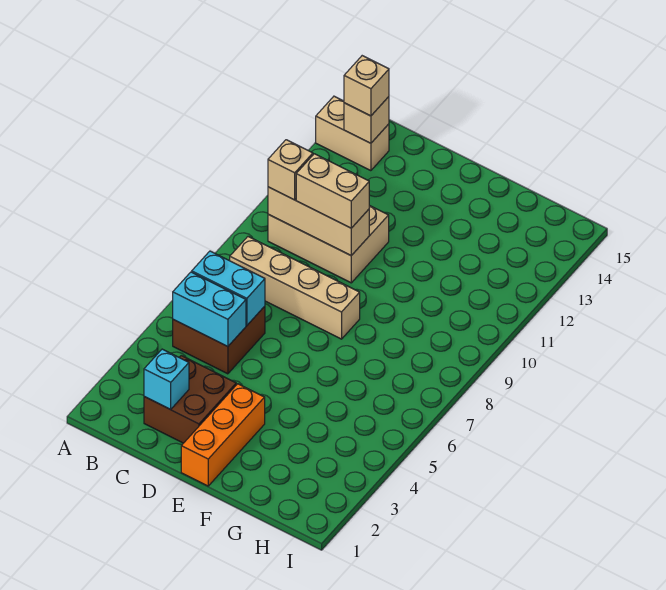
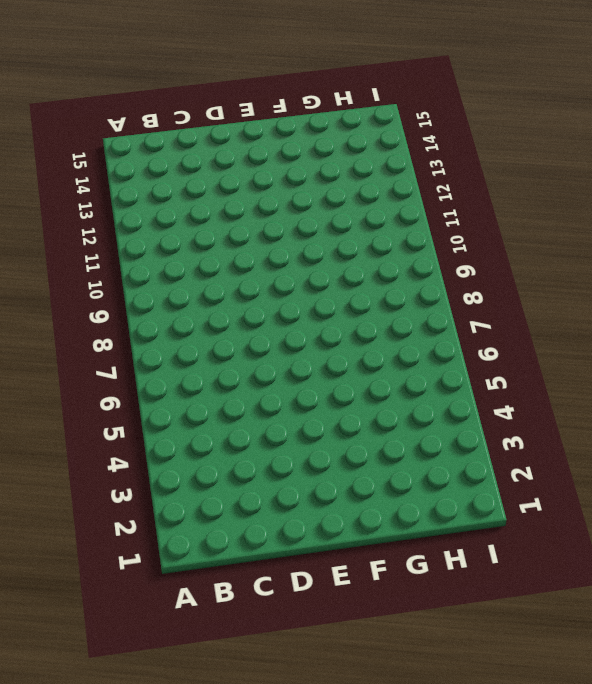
none -> tan 1x2 brick [316,96,389,171]
none -> brown 2x2 brick [173,306,265,374]
none -> tan 1x4 brick [230,237,360,339]

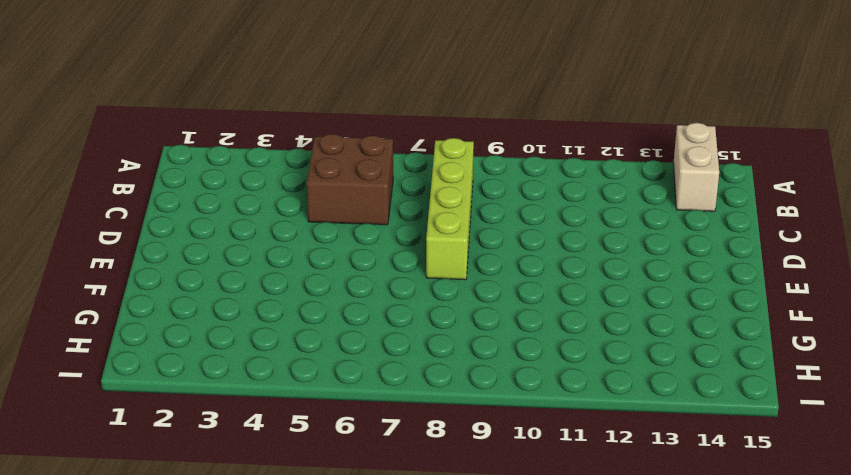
lime 1x4 brick [426,138,474,280] -> tan 1x4 brick [230,237,360,339]
none -> tan 2x3 brick [268,205,389,283]
none -> brown 2x2 brick [144,356,236,443]
none -> orange 1x3 brick [181,384,265,486]

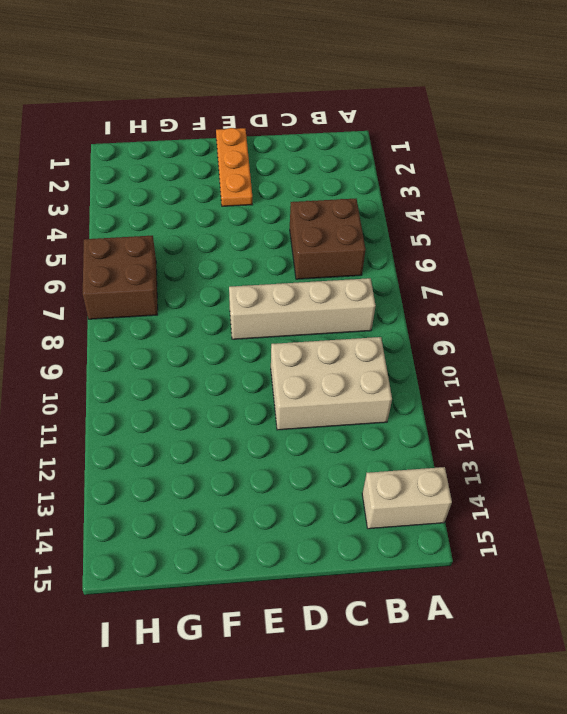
orange 1x3 plate [216,128,252,206] -> orange 1x3 brick [181,384,265,486]
brown 2x2 brick [83,235,158,319] -> brown 2x2 brick moved to [144,356,236,443]
none -> cyan 1x2 brick [173,272,246,347]
none -> cyan 1x2 brick [192,251,265,325]
none -> tan 1x3 brick [268,187,369,256]

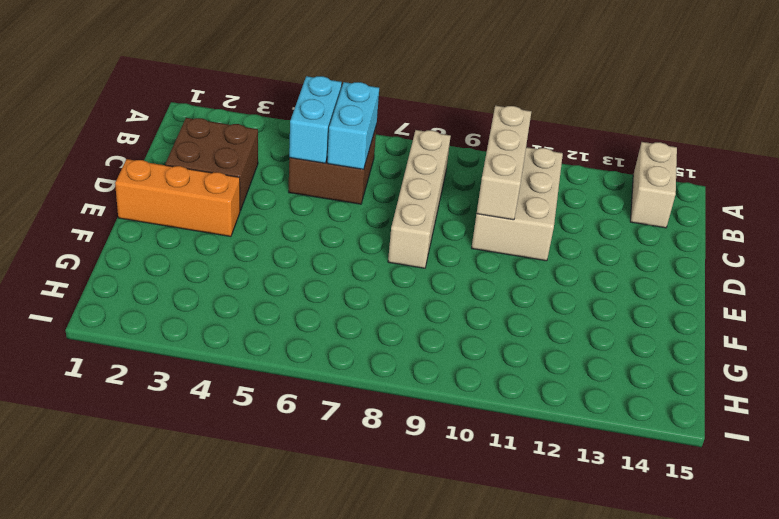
none -> tan 1x1 brick [344,97,389,143]
none -> cyan 1x1 brick [144,349,189,409]
none -> tan 1x1 brick [268,140,313,200]

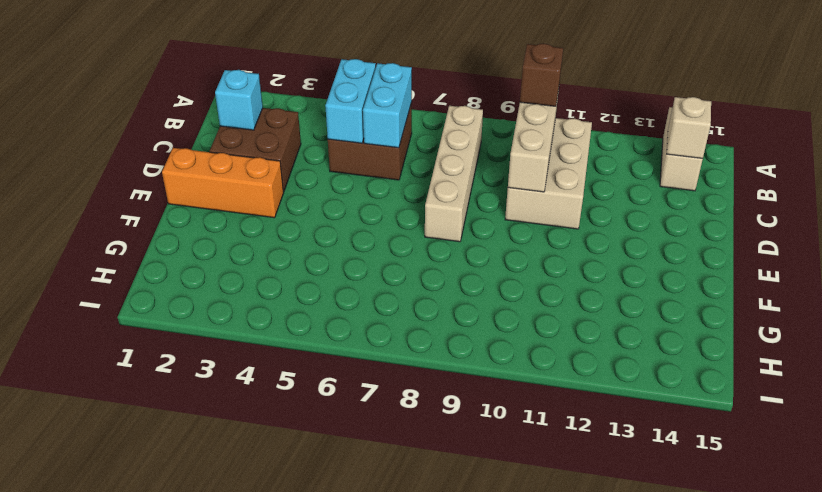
brown 1x1 brick [520,44,563,106] -> tan 1x1 brick [268,140,313,200]
none -> tan 1x1 brick [344,56,389,116]
none -> tan 1x2 brick [296,154,369,228]

